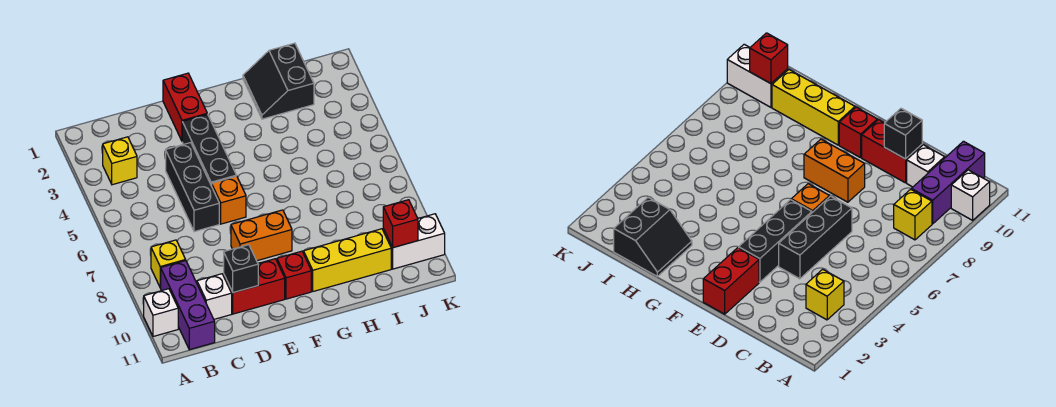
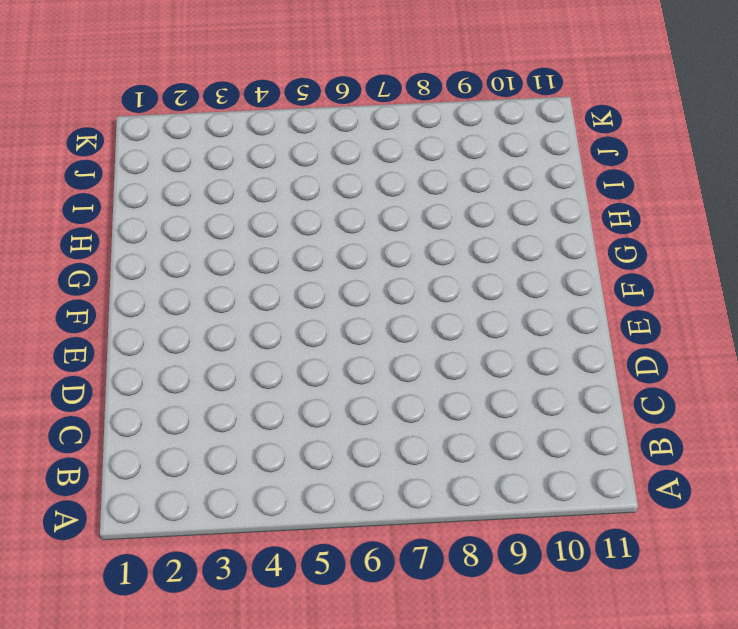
none -> white 1x1 brick [144,289,178,336]
none -> yellow 1x1 brick [103,137,137,185]
none -> yellow 1x1 brick [151,240,186,288]

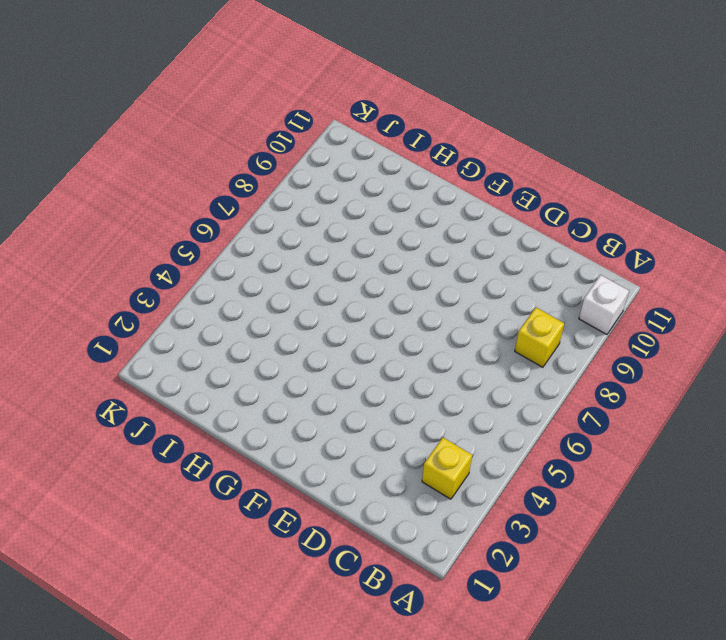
none -> purple 1x3 brick [161,261,215,350]
none -> white 1x1 brick [197,274,232,319]
none -> black 1x3 brick [166,143,219,232]

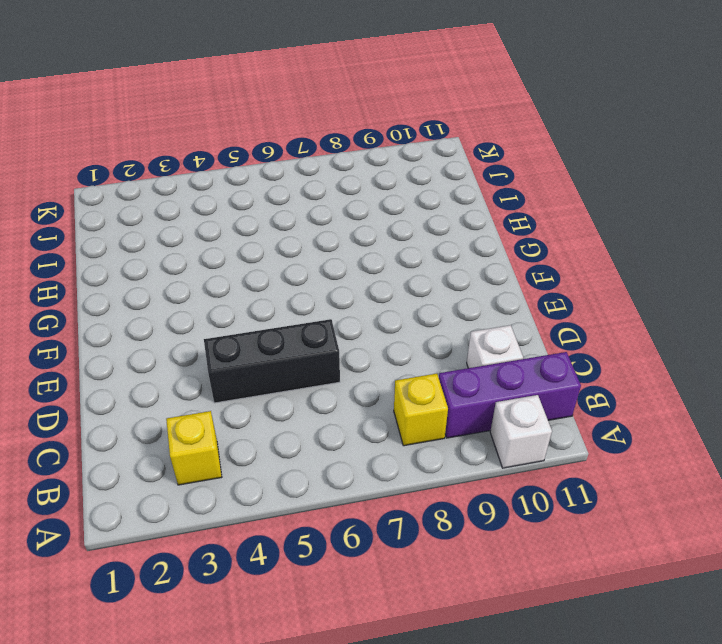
none -> red 1x2 brick [224,259,285,314]
none -> red 1x2 brick [163,73,207,141]
none -> black 1x3 brick [182,114,236,186]

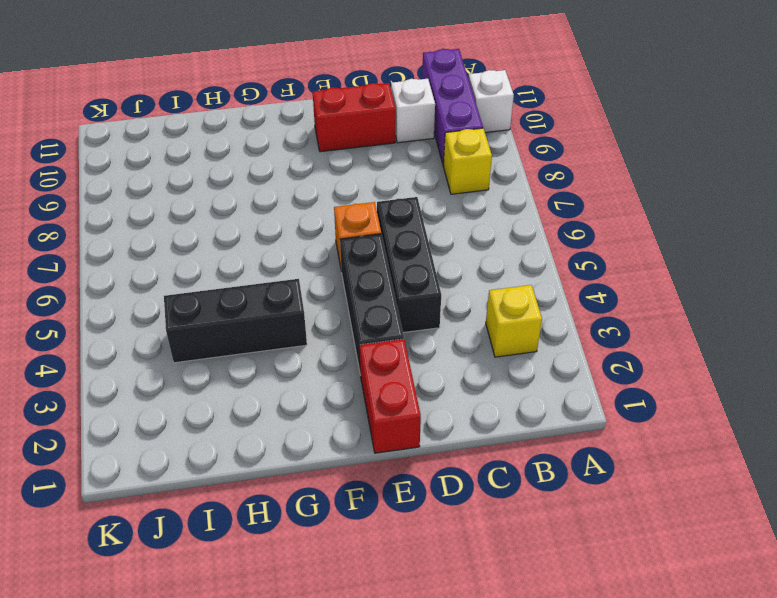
black 1x3 brick [164,279,307,363] -> none
none -> orange 1x2 brick [231,210,292,261]
none -> red 1x1 brick [277,251,311,299]
none -> yellow 1x3 brick [304,229,391,291]

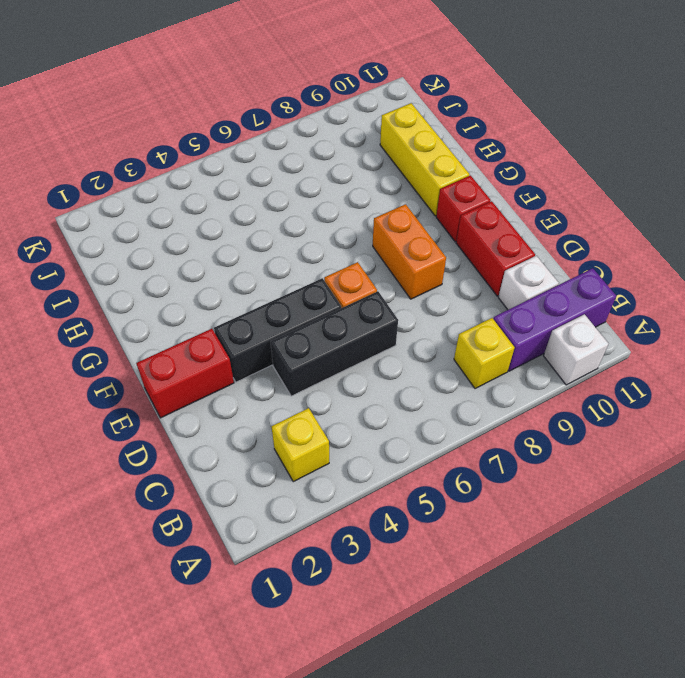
none -> black 2x2 slope [243,43,314,119]
none -> white 1x2 brick [383,214,445,269]
none -> black 1x1 brick [224,245,258,293]

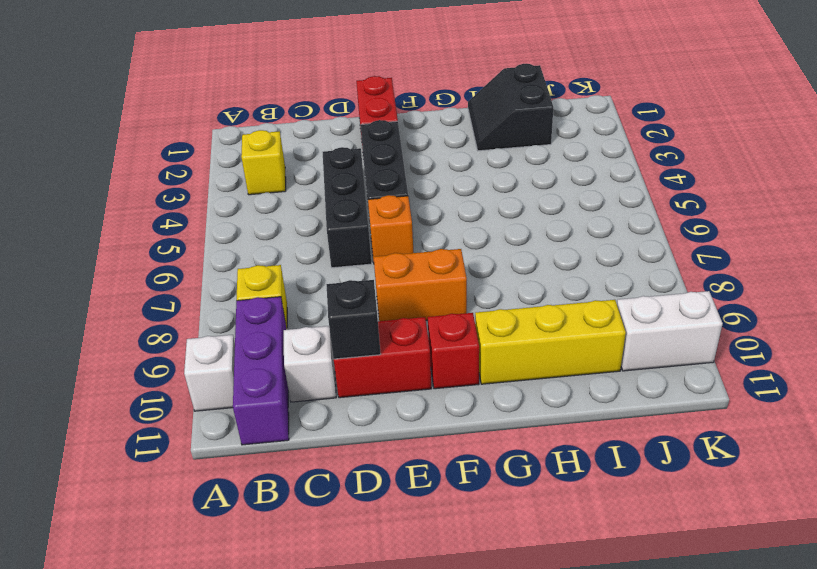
none -> red 1x1 brick [383,200,418,248]

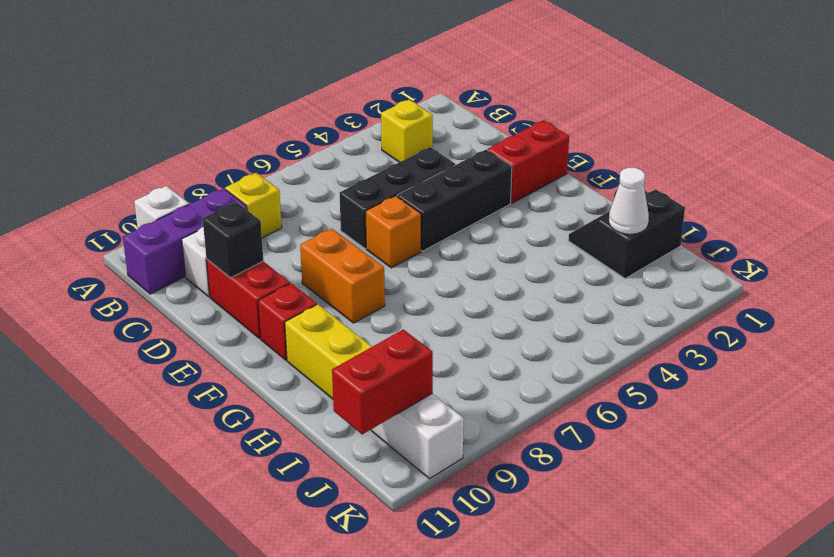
white 1x1 cone [609,168,649,234] -> none
red 1x2 brick [332,329,433,434] -> red 1x1 brick [383,200,418,248]

